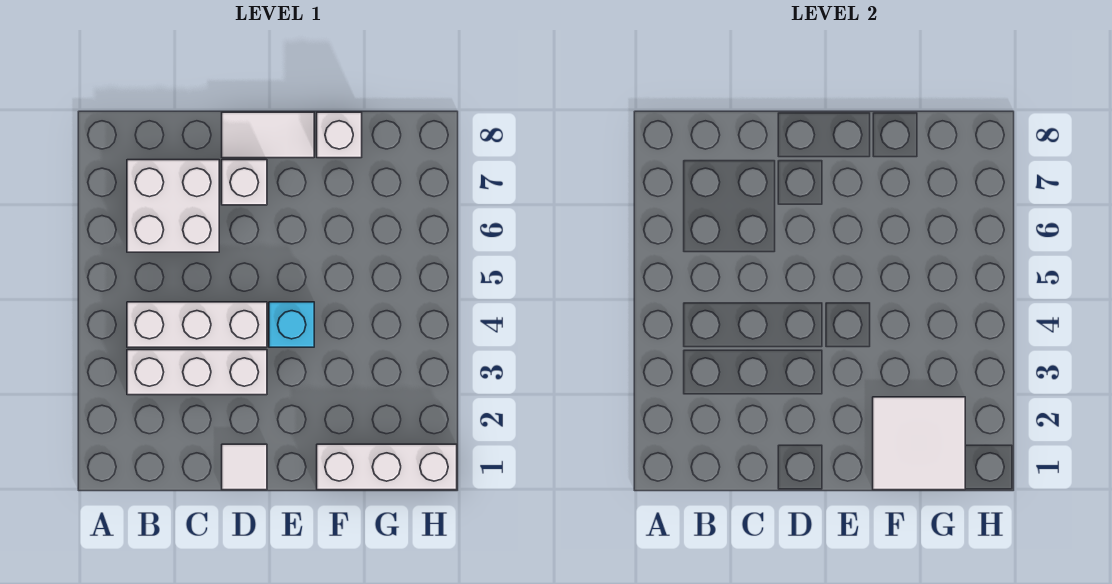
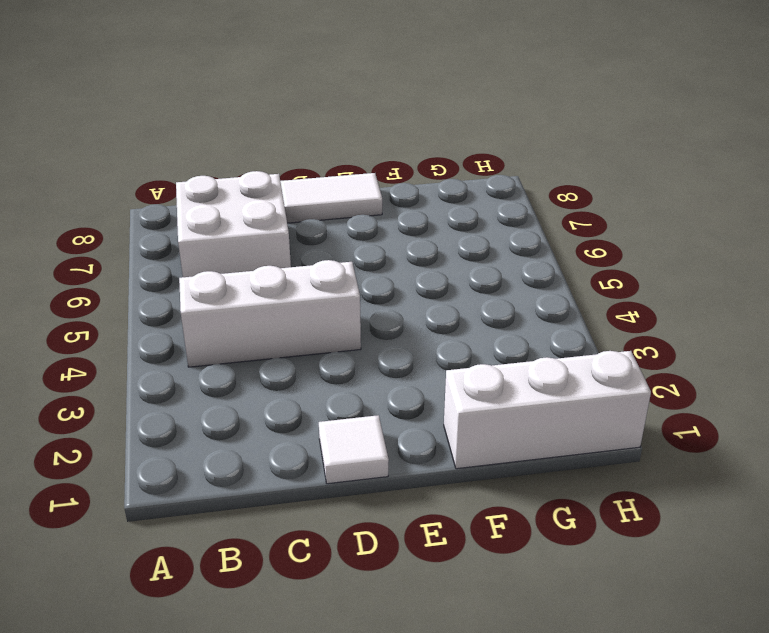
none -> white 1x3 brick [127,350,267,395]
none -> white 1x1 brick [222,160,267,205]

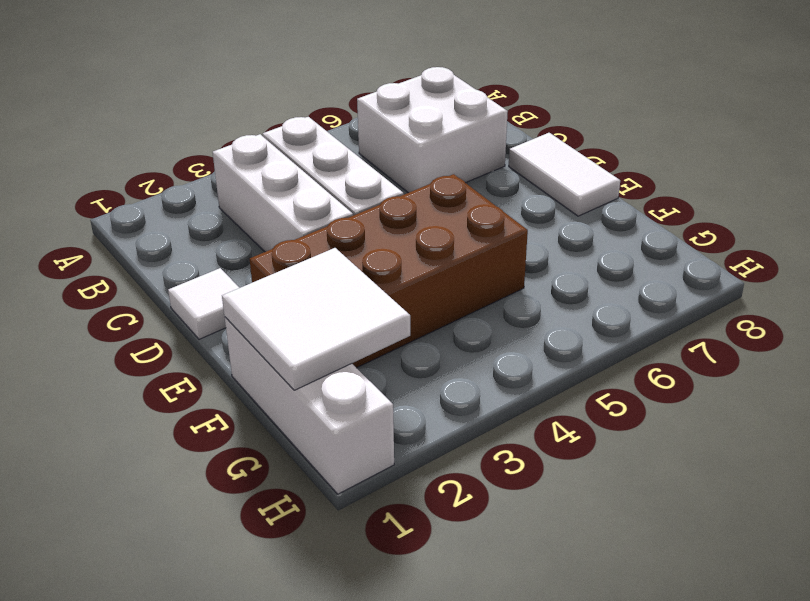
brown 2x4 brick [250,174,528,368] -> cyan 1x1 brick [269,302,314,347]
none -> white 1x1 brick [222,160,267,205]
none -> white 1x1 brick [317,112,362,158]

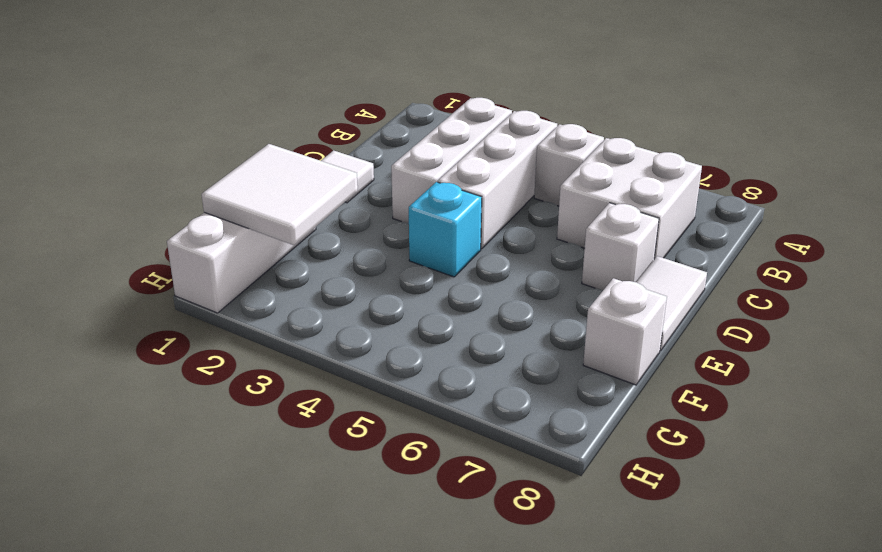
white 1x1 brick [534,124,604,206] -> none

